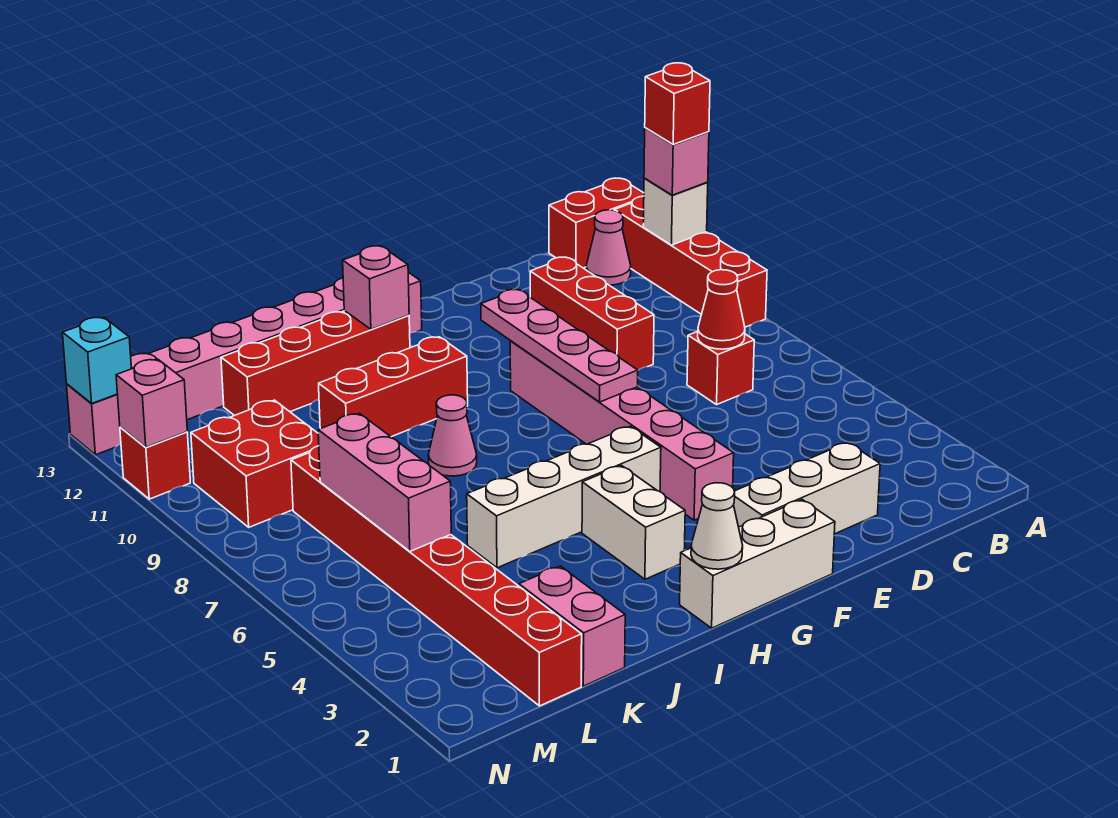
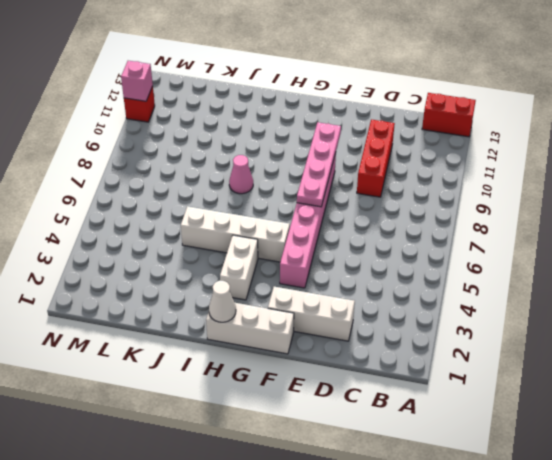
none -> red 1x4 brick [614,196,767,327]
none -> pink 1x1 cone [586,210,631,285]
none -> red 1x1 brick [687,331,754,405]

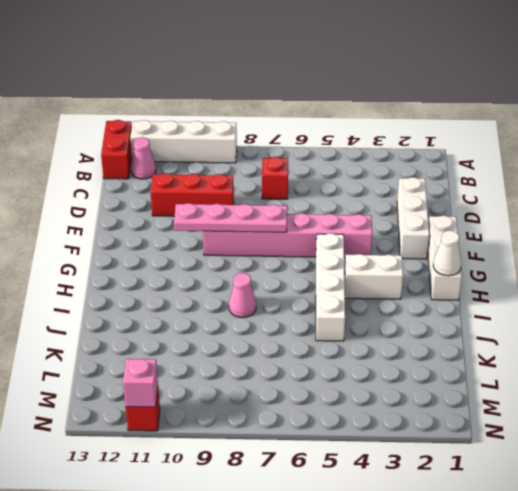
white 1x4 brick [130,120,237,163] -> red 1x4 brick [614,196,767,327]
none -> pink 1x8 brick [67,272,422,455]
none -> red 1x3 brick [319,337,468,437]
none -> red 1x4 brick [221,311,410,416]

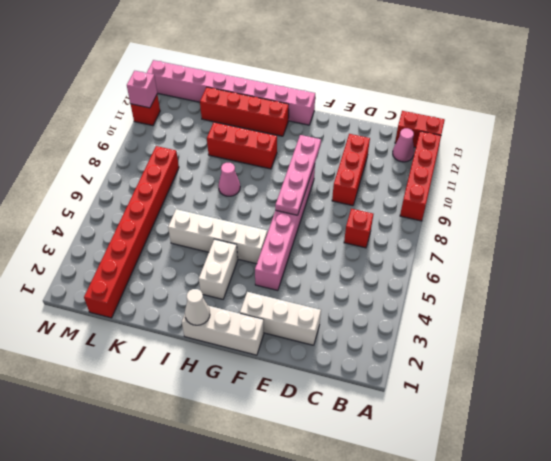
none -> pink 1x2 brick [519,566,625,686]
none -> red 2x2 brick [191,400,319,527]
none -> white 1x1 brick [643,178,708,245]

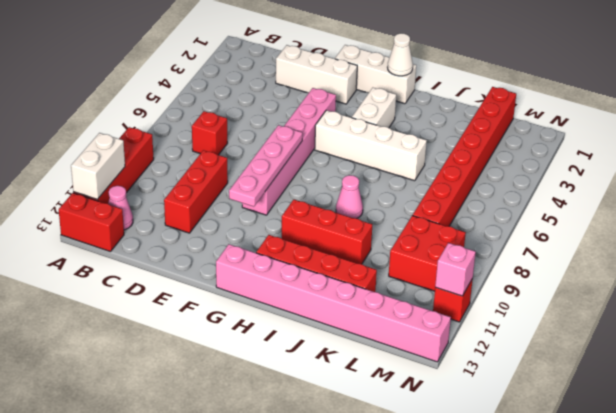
white 1x2 brick [71,133,125,199] -> white 1x1 brick [643,178,708,245]
none -> pink 1x2 brick [519,566,625,686]
none -> red 1x1 cone [698,270,745,349]
none -> pink 1x1 brick [343,246,409,329]

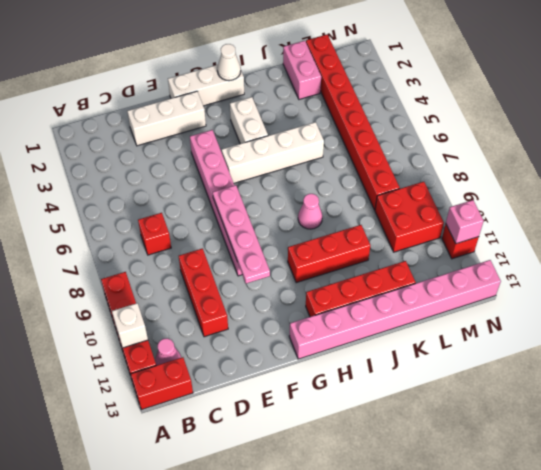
none -> red 1x1 cone [698,270,745,349]
none -> pink 1x1 brick [343,246,409,329]
none -> pink 1x3 brick [318,414,451,551]

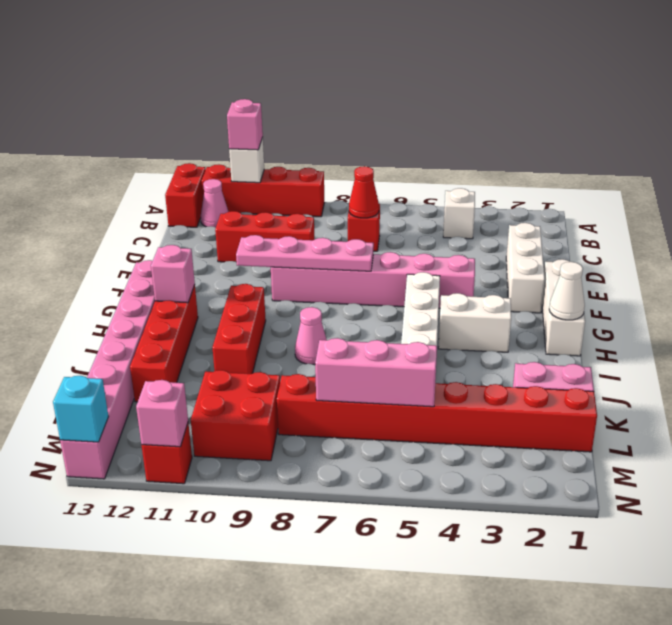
white 1x1 brick [443,188,475,239] -> none
none -> red 1x1 brick [645,63,710,144]

